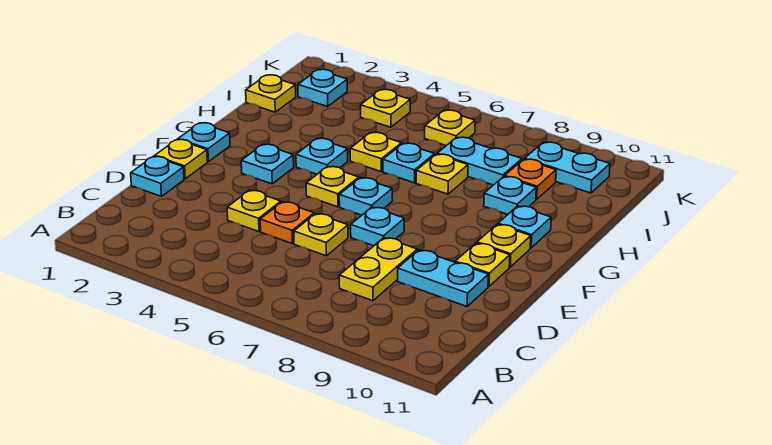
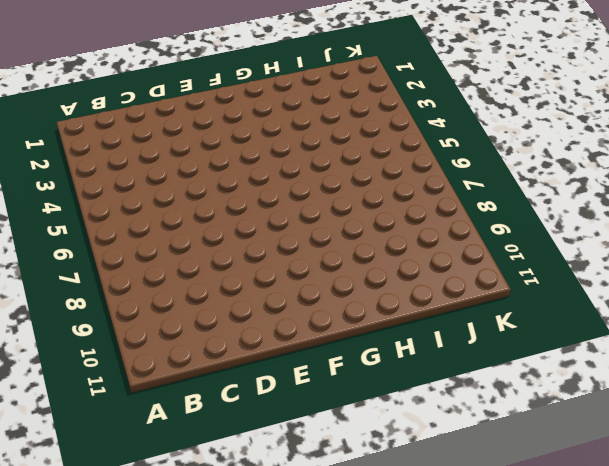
none -> yellow 1x2 plate [339,238,417,301]
none -> cyan 1x1 plate [131,156,184,196]
none -> yellow 1x1 plate [227,190,281,232]

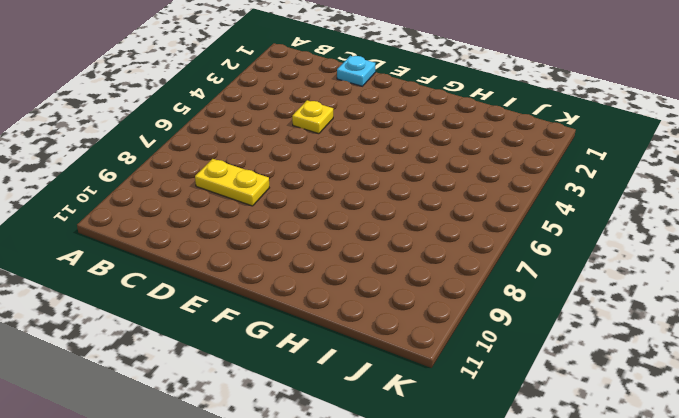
none -> orange 1x1 plate [260,202,314,244]
none -> yellow 1x1 plate [294,214,348,256]
none -> cyan 1x2 plate [398,250,488,306]

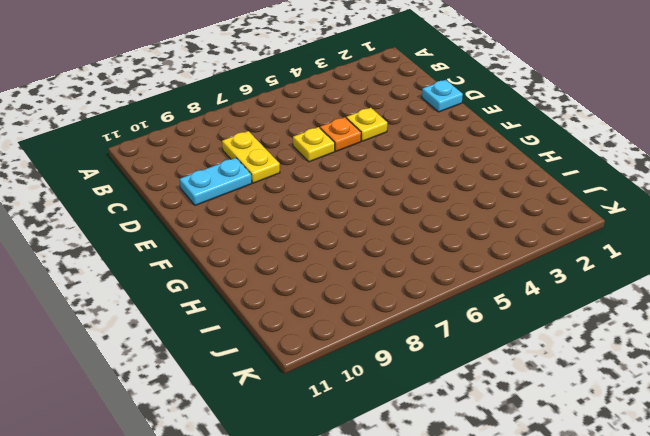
none -> yellow 1x1 plate [155,139,207,179]
none -> cyan 1x1 plate [351,207,404,246]
none -> yellow 1x1 plate [455,243,510,287]

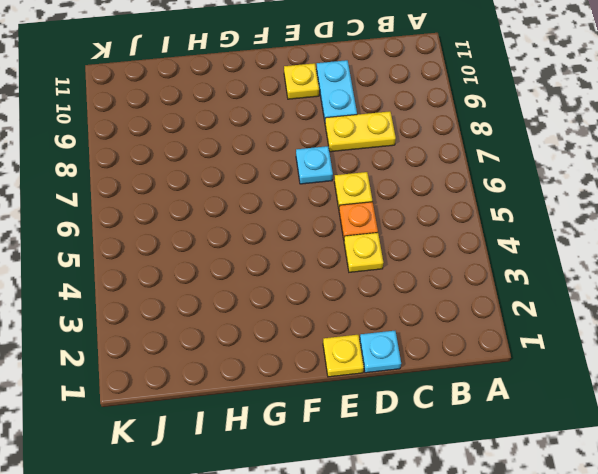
none -> cyan 1x1 plate [178,123,230,162]
none -> cyan 1x1 plate [241,144,294,184]
none -> yellow 1x1 plate [306,166,359,207]

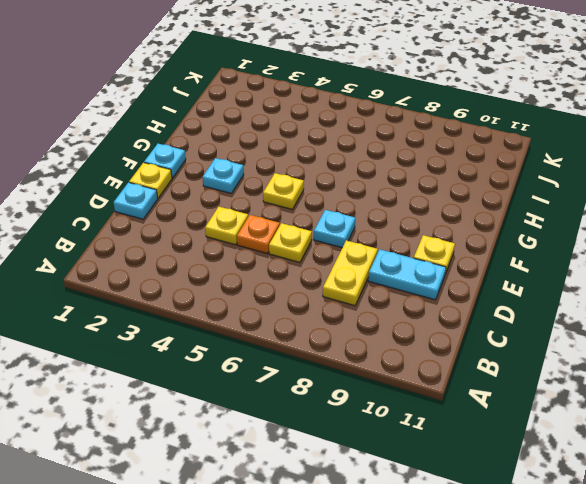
none -> cyan 1x1 plate [339,178,392,215]
none -> yellow 1x1 plate [477,224,531,267]
none -> cyan 1x1 plate [296,138,348,174]

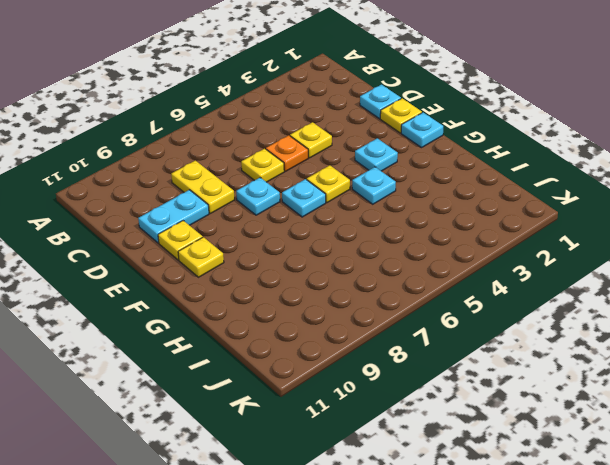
none -> cyan 1x1 plate [498,206,551,248]
none -> yellow 1x1 plate [350,132,402,171]
none -> cyan 1x1 plate [383,143,435,183]

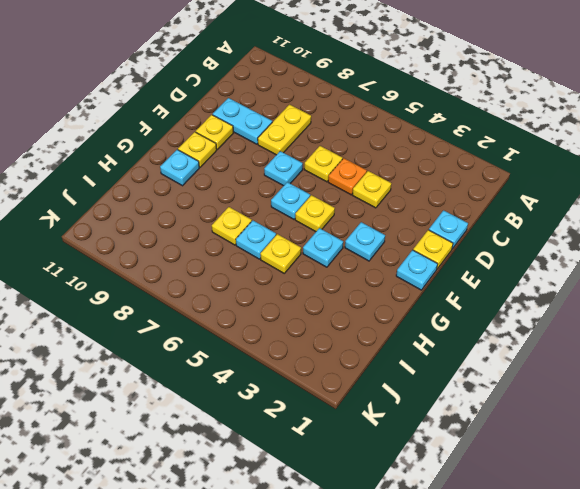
none -> cyan 1x1 plate [484,176,536,214]
none -> yellow 1x1 plate [246,75,296,112]
none -> cyan 1x2 plate [437,137,522,185]

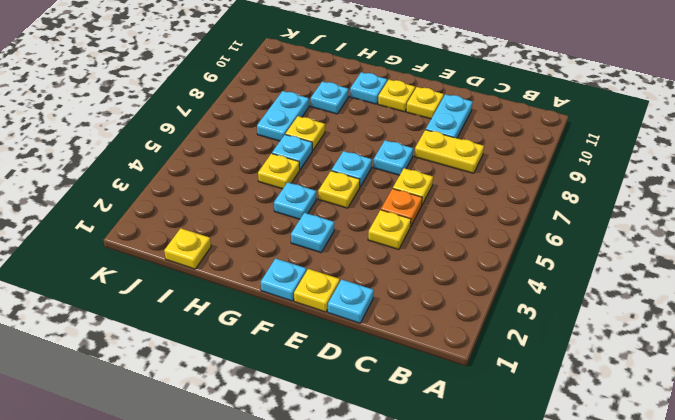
none -> orange 1x1 plate [505,159,556,199]
none -> cyan 1x1 plate [298,69,347,107]
none -> yellow 1x1 plate [361,89,410,127]

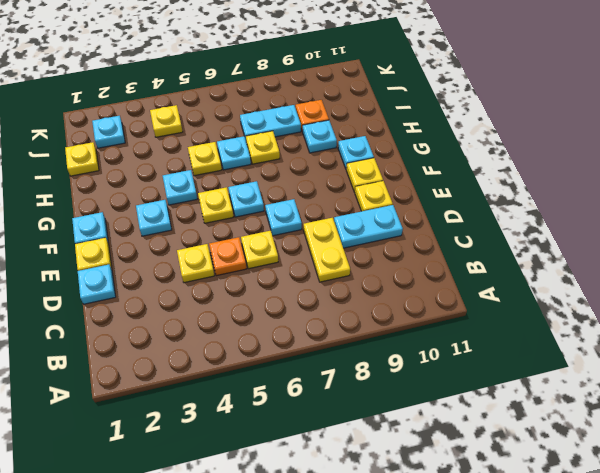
none -> yellow 1x1 plate [425,110,475,146]
none -> cyan 1x2 plate [525,142,610,193]

